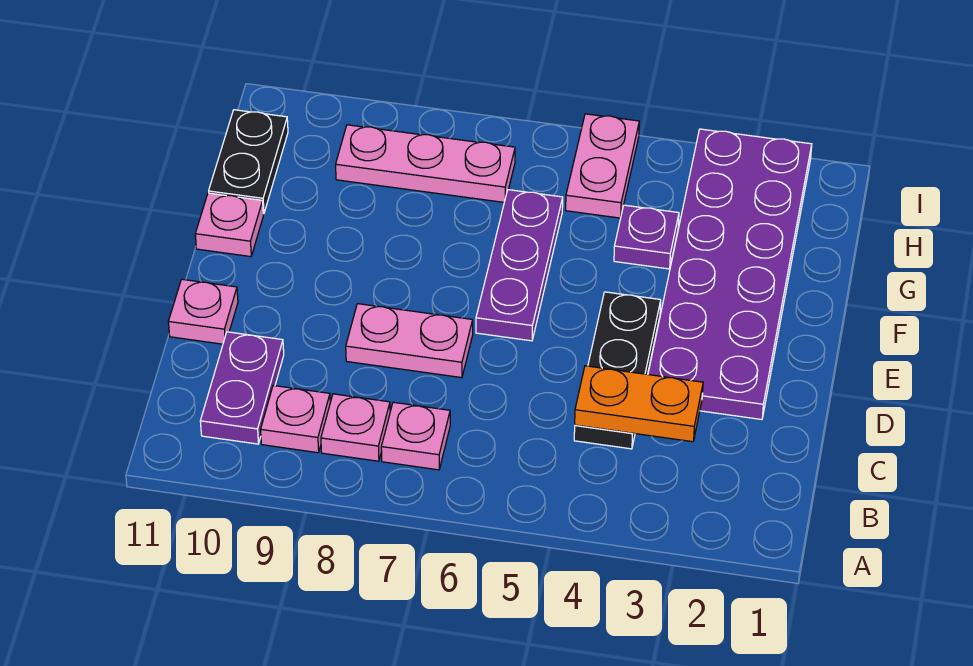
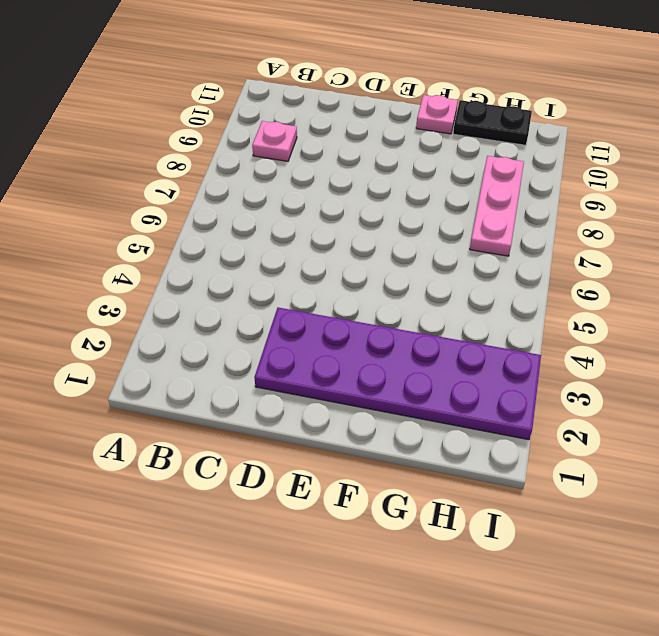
none -> pink 1x1 plate [381,402,450,470]
none -> pink 1x1 plate [321,394,390,461]
none -> purple 1x2 plate [200,332,284,444]

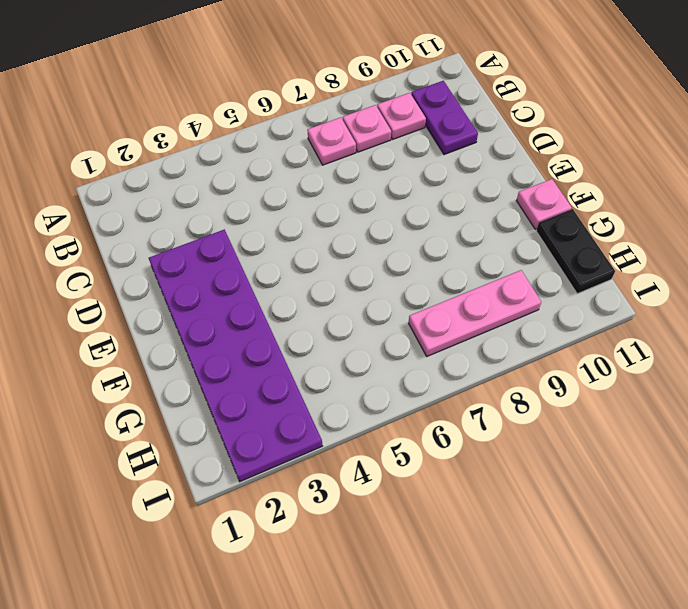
none -> black 1x3 plate [574,292,661,449]
none -> pink 1x2 plate [346,304,473,378]
none -> pink 1x1 plate [168,279,238,344]

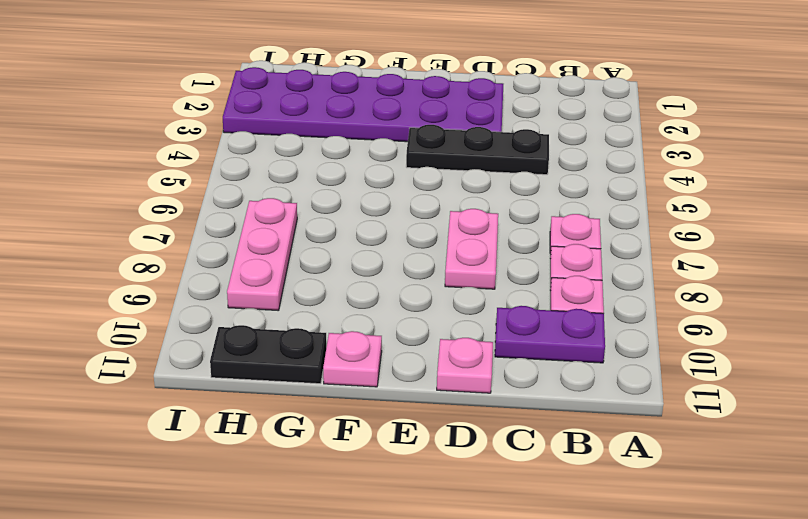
none -> purple 1x3 plate [476,190,563,341]
none -> purple 1x1 plate [614,205,679,269]
none -> pink 1x2 plate [566,114,639,218]

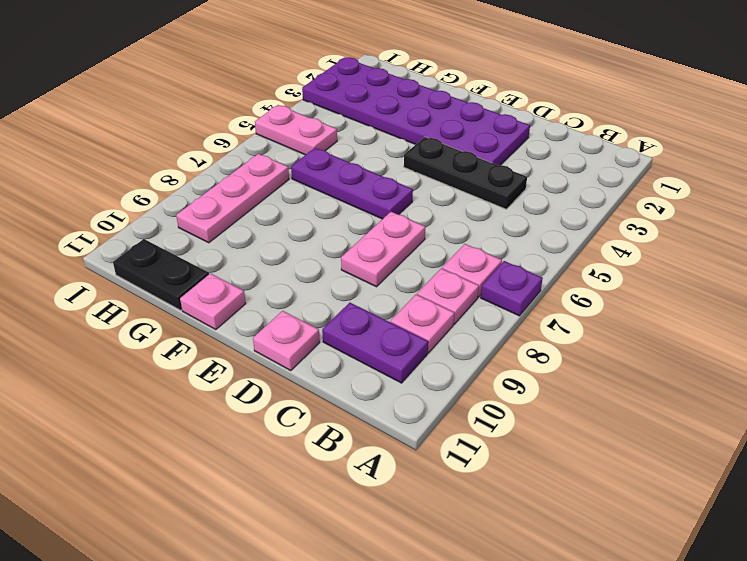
purple 1x1 plate [481,261,543,316] -> purple 1x1 plate moved to [614,205,679,269]
none -> orange 1x2 plate [575,366,703,442]

